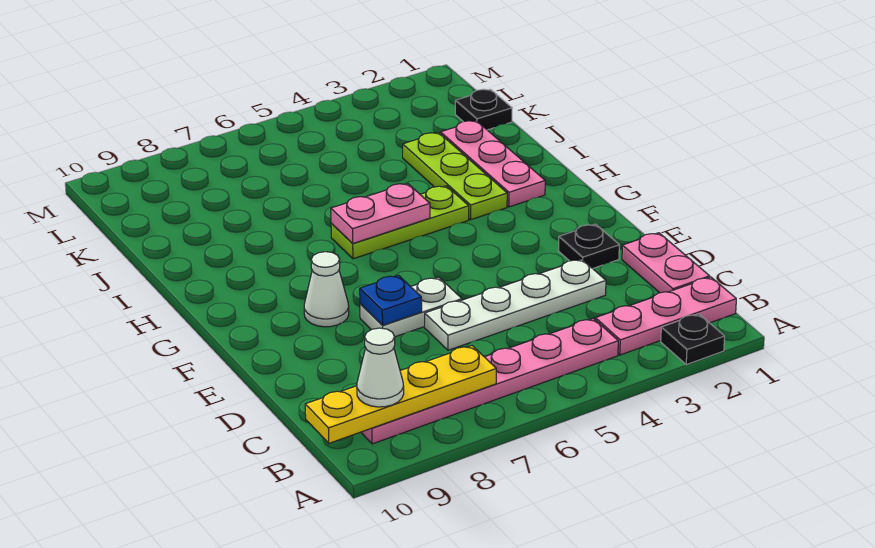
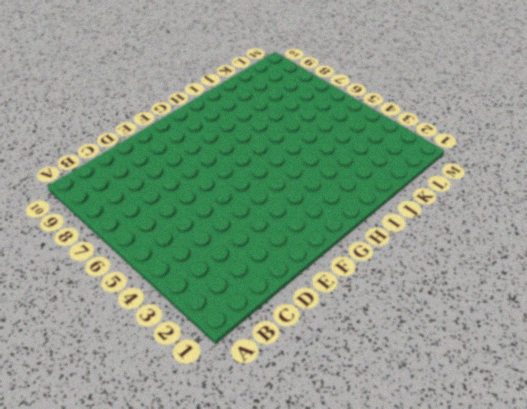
none -> black 1x1 plate [661,314,725,365]
none -> pink 1x3 plate [595,277,736,355]
none -> pink 1x6 plate [361,319,618,444]

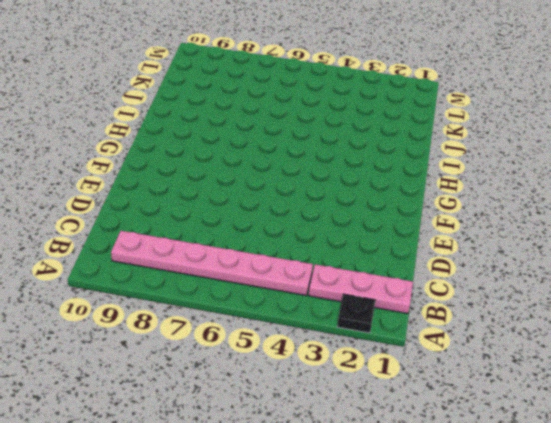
none -> pink 1x2 plate [622,233,710,293]
none -> white 1x4 plate [425,259,606,350]
none -> black 1x1 plate [558,224,619,268]

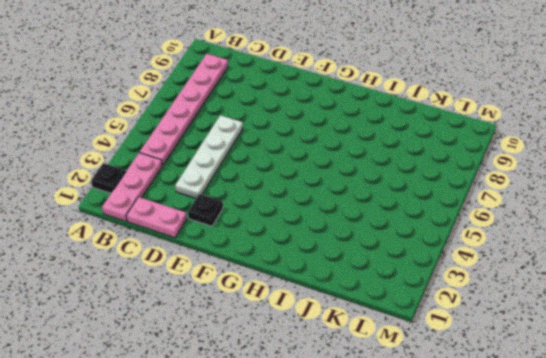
none -> white 1x2 plate [360,277,462,337]
none -> white 1x1 cone [304,252,349,327]
none -> pink 1x3 plate [441,121,545,207]

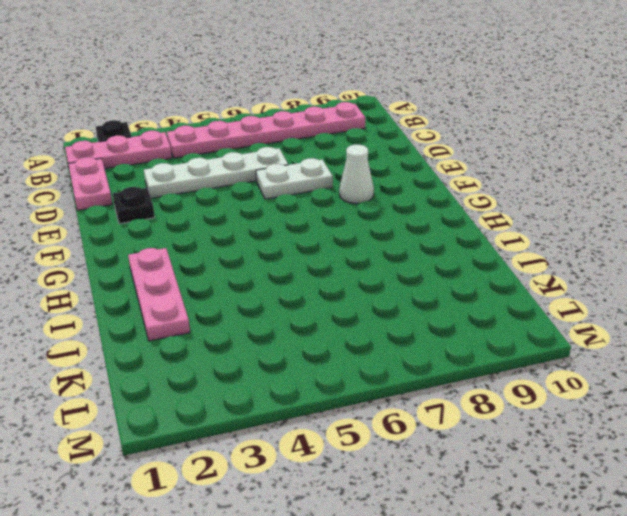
none -> lime 1x3 plate [403,133,507,220]
none -> lime 1x3 plate [331,186,469,259]
none -> black 1x1 plate [455,89,512,130]

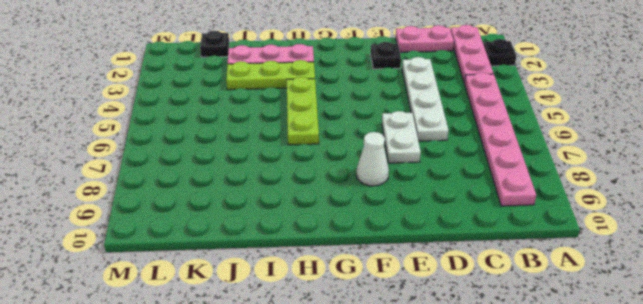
none -> yellow 1x4 plate [305,346,496,443]
none -> blue 1x1 plate [360,275,422,325]
none -> pink 1x2 plate [331,183,430,243]

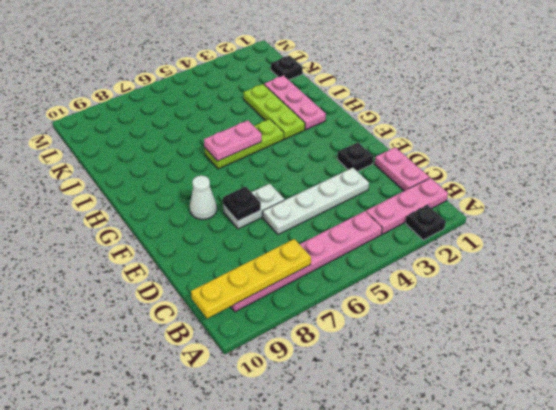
black 1x1 plate [223,187,261,221] -> blue 1x1 plate [360,275,422,325]
none -> white 1x1 cone [357,328,404,407]

